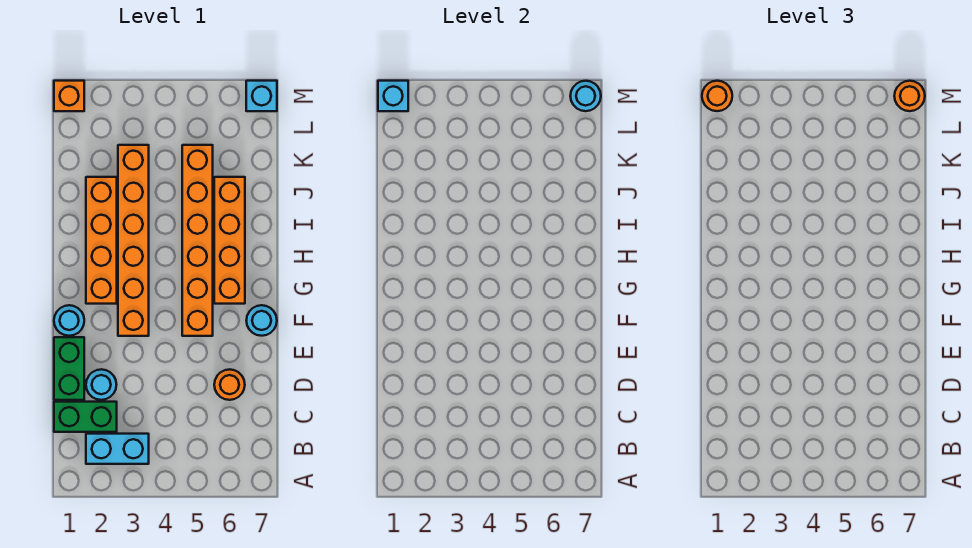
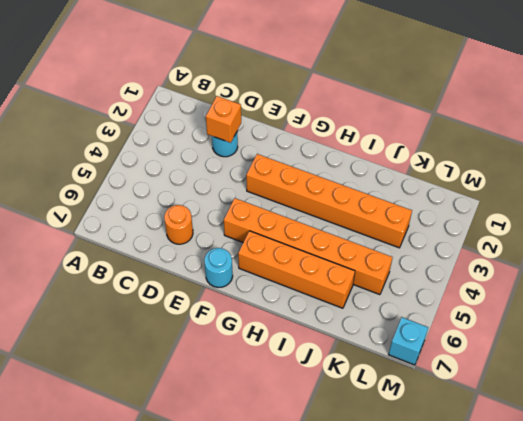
orange 1x1 brick [206,96,241,143] -> orange 1x1 brick moved to [54,81,84,111]
none -> cyan 1x2 brick [86,434,149,464]
none -> green 1x2 brick [54,402,117,432]
none -> green 1x2 brick [54,337,84,400]

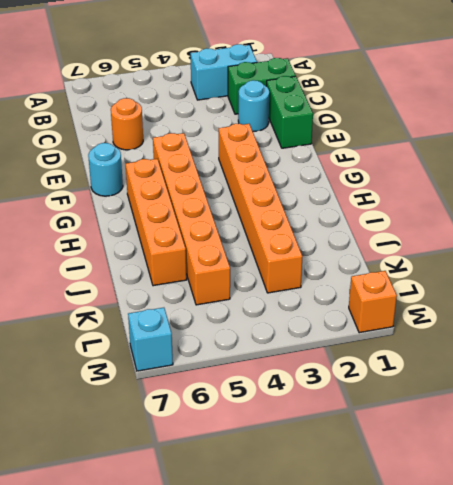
none -> cyan 1x1 round brick [54,305,84,336]
none -> orange 1x4 brick [86,177,117,304]
none -> cyan 1x1 brick [378,81,408,111]

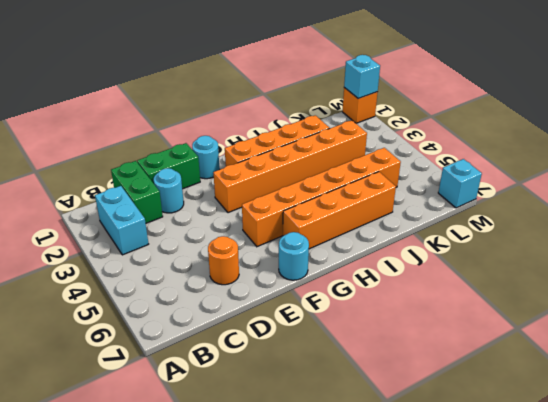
none -> cyan 1x1 round brick [570,81,601,111]
none -> orange 1x1 round brick [702,81,732,111]
none -> orange 1x1 round brick [894,81,925,111]

